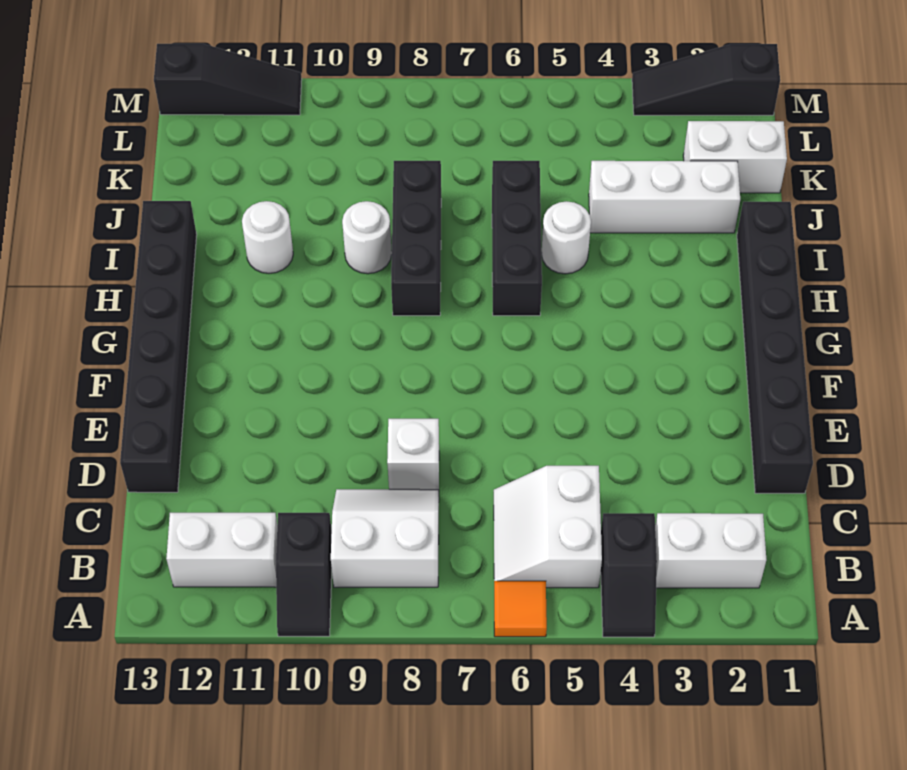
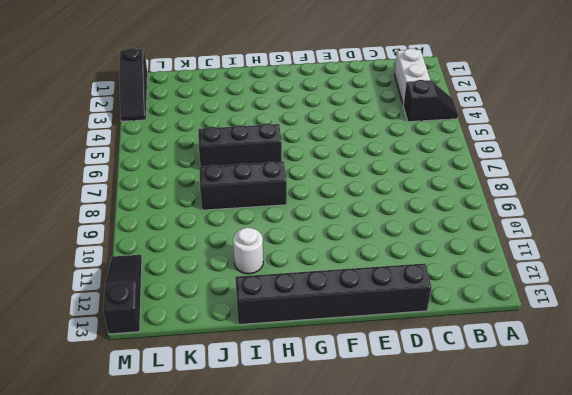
none -> orange 1x1 tile [494,581,547,637]
none -> black 1x2 slope [276,513,332,636]
none -> white 2x2 slope [494,466,602,588]

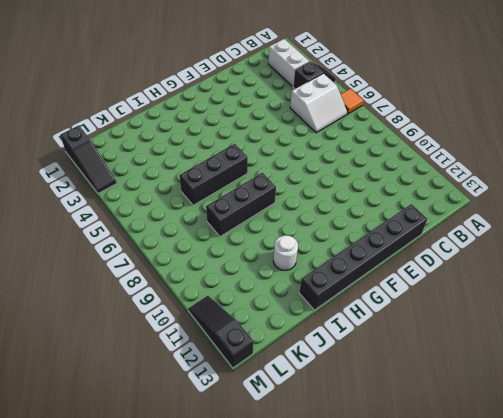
none -> black 1x2 slope [276,513,332,636]
none -> white 2x2 slope [331,489,439,587]
none -> white 1x2 brick [166,513,277,587]

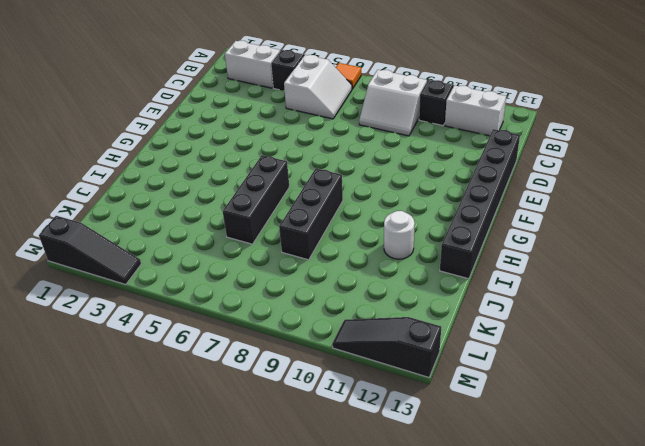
none -> black 1x6 brick [737,202,813,493]
none -> white 1x1 brick [387,419,439,490]
none -> white 1x1 round brick [541,201,591,274]

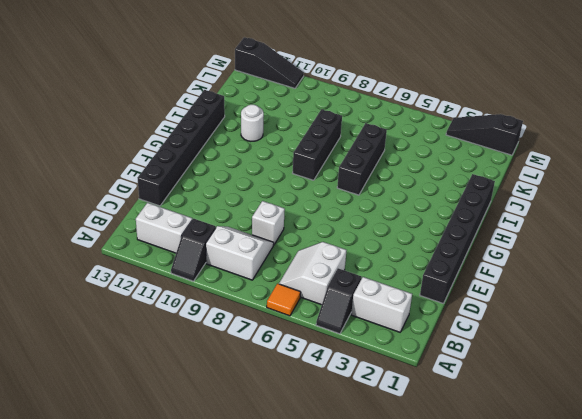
none -> white 1x1 round brick [541,201,591,274]
none -> white 1x1 round brick [342,201,392,274]
none -> white 1x3 brick [589,161,740,233]

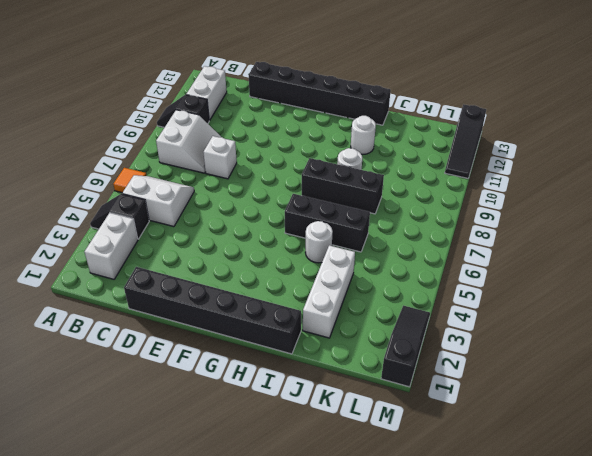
none -> white 1x2 brick [683,121,787,193]

